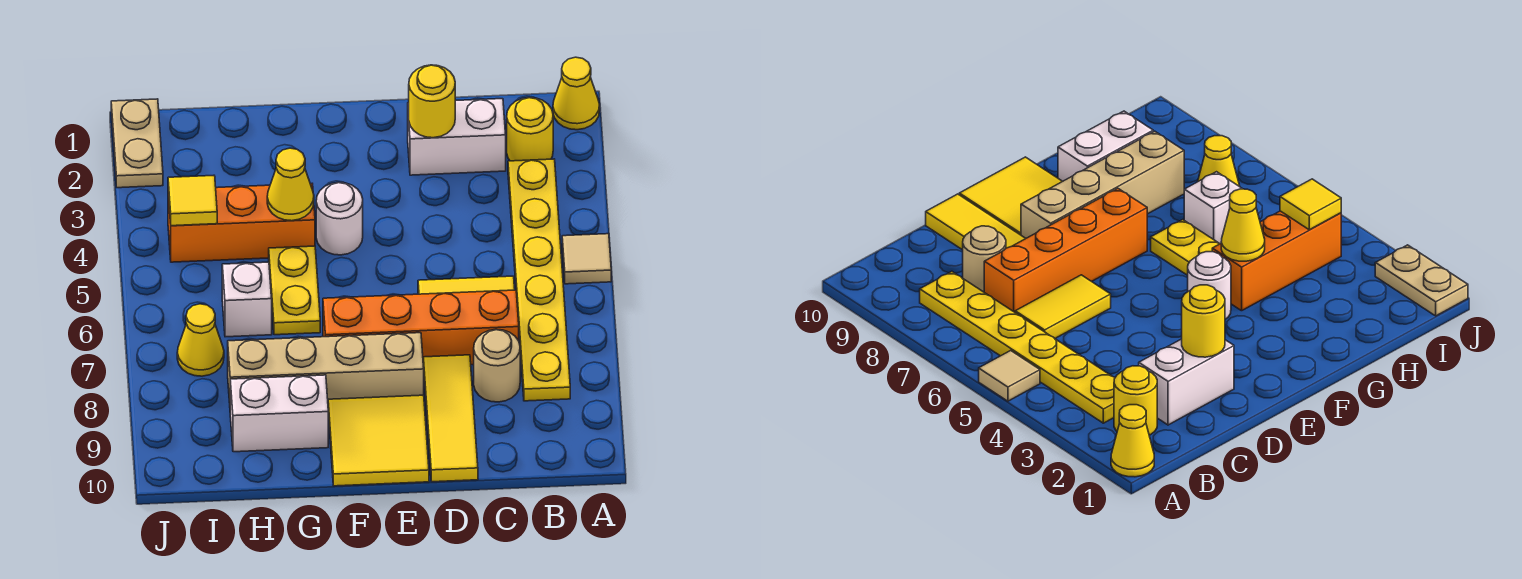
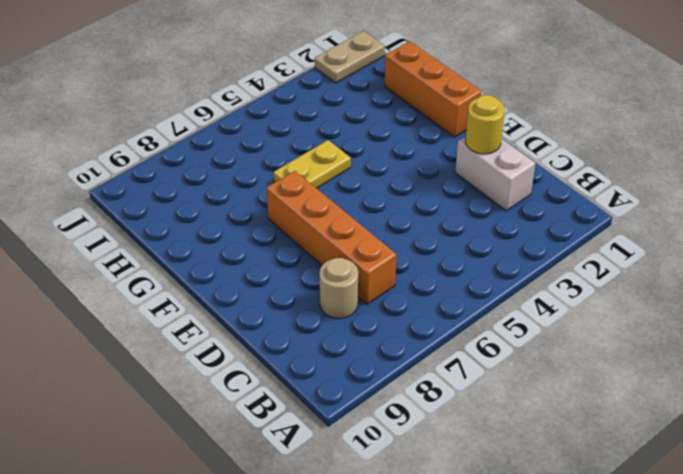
orange 1x3 brick [385,41,482,137] -> orange 1x3 brick moved to [168,184,315,262]
none -> yellow 1x1 cone [553,57,600,130]
none -> tan 1x1 tile [562,234,611,284]
none -> yellow 1x1 round brick [507,97,553,161]

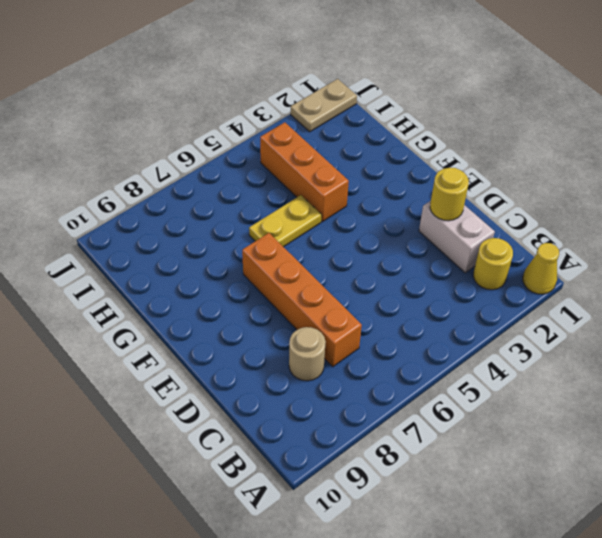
none -> tan 1x1 tile [562,234,611,284]
none -> yellow 1x6 plate [508,159,570,401]
none -> yellow 1x2 tile [418,276,515,294]

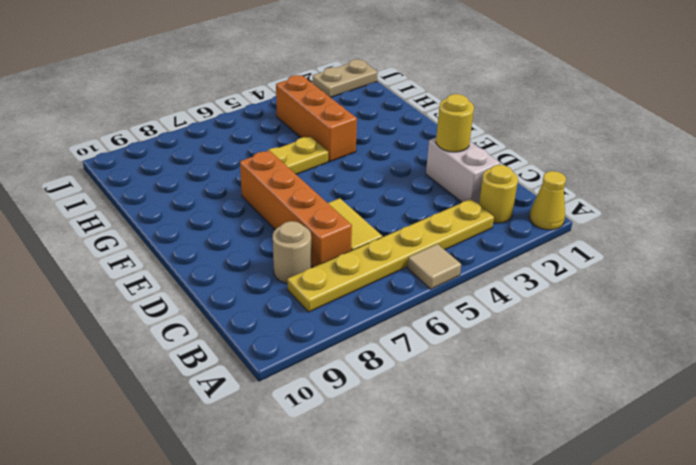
none -> yellow 1x3 tile [423,355,478,482]
none -> tan 1x4 brick [228,333,424,403]
none -> yellow 2x2 tile [328,395,429,486]

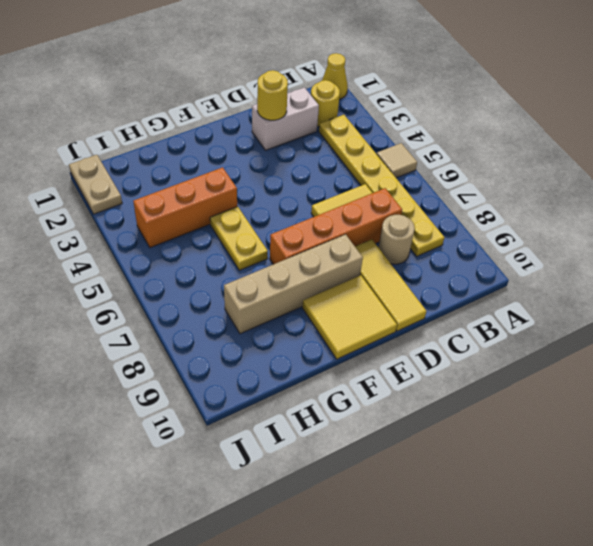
none -> white 1x1 round brick [316,182,363,255]
none -> white 1x2 brick [230,375,328,452]
none -> white 1x1 brick [222,262,272,337]

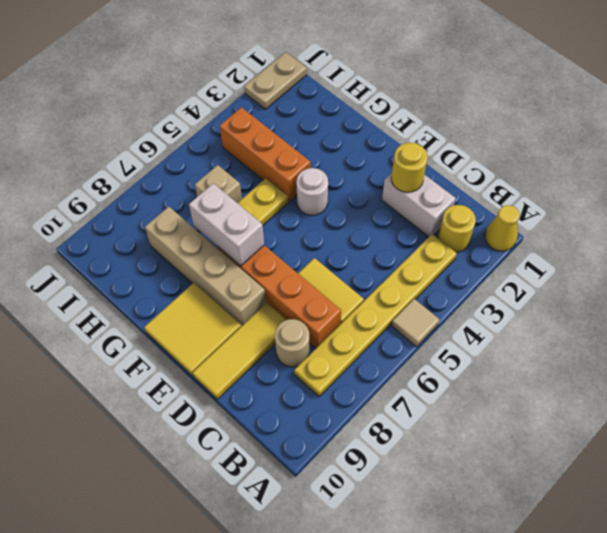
white 1x2 brick [189,183,264,266] -> white 1x2 brick moved to [230,375,328,452]
tan 1x1 brick [195,165,242,203] -> white 1x1 brick [222,262,272,337]
none -> yellow 1x1 cone [177,304,224,376]
none -> yellow 1x1 cone [267,148,314,221]
none -> yellow 1x1 tile [168,175,217,226]

